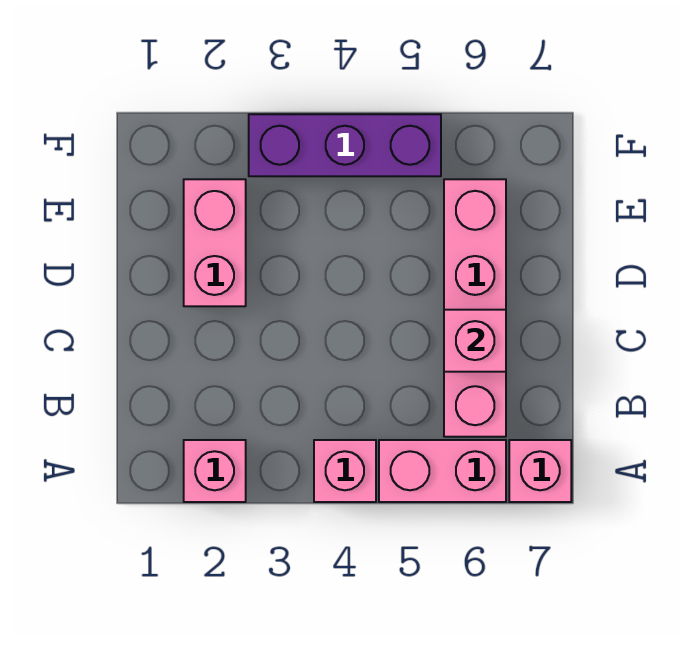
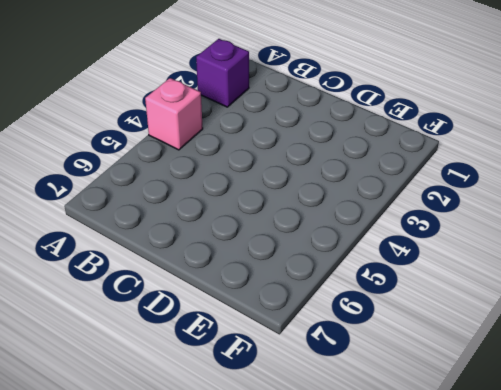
purple 1x1 brick [196,39,249,107] -> pink 1x1 brick [184,440,246,502]
none -> pink 1x2 brick [379,440,506,502]
none -> pink 1x1 brick [509,440,571,502]

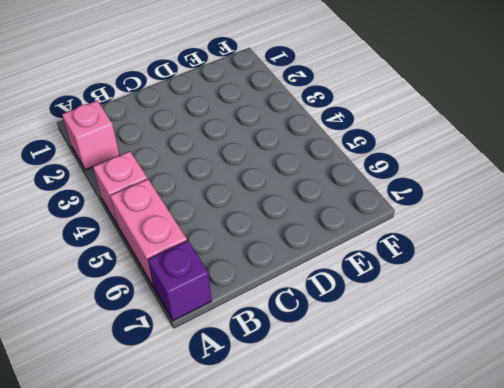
purple 1x1 brick [148,240,212,321] -> pink 1x1 brick [509,440,571,502]
none -> pink 1x4 brick [444,179,506,437]
none -> pink 1x2 brick [184,179,246,306]

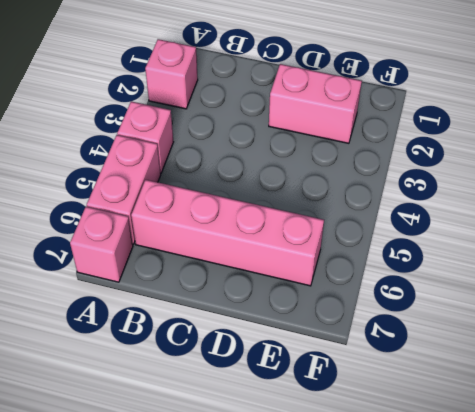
none -> purple 1x3 brick [249,114,441,176]
none -> pink 1x1 brick [444,310,506,372]

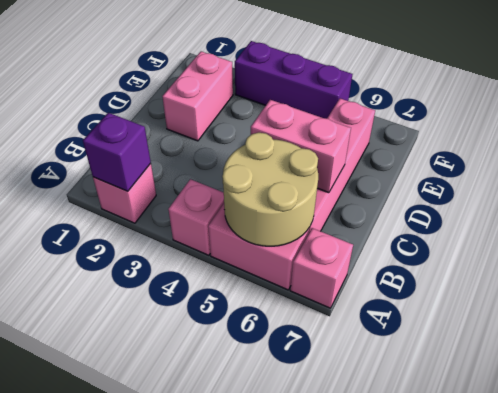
purple 1x1 brick [83,113,151,191] -> none
tan 2x2 round brick [222,133,318,246] -> none
pink 1x2 brick [251,100,351,193] -> pink 1x1 brick [444,310,506,372]

